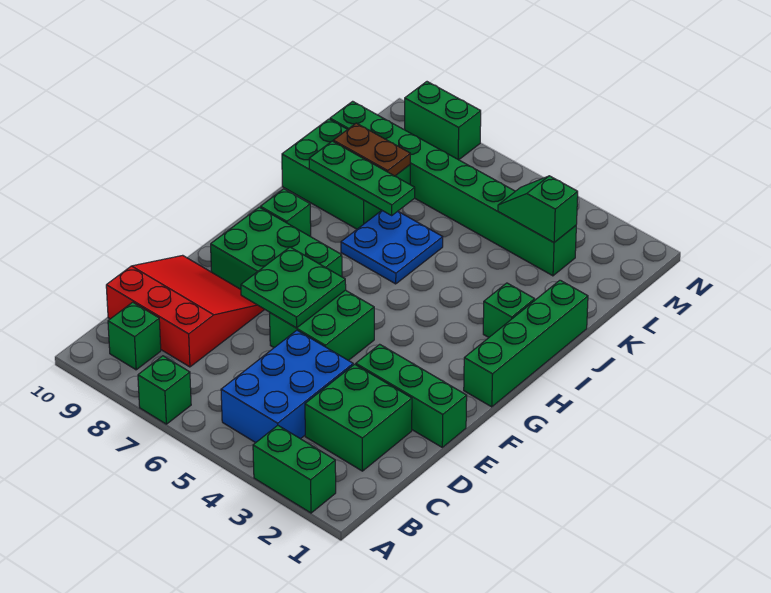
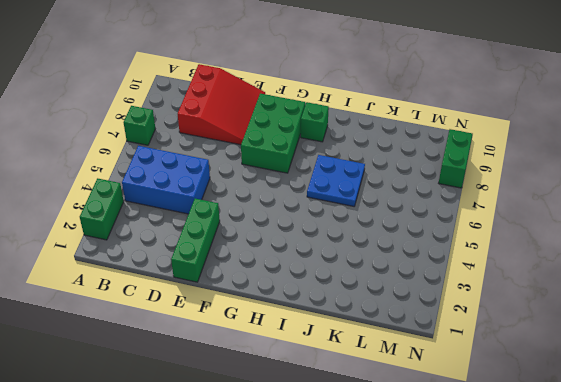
none -> green 1x1 brick [108,302,161,370]
none -> green 2x2 brick [305,364,412,471]
none -> green 2x2 brick [270,290,374,360]

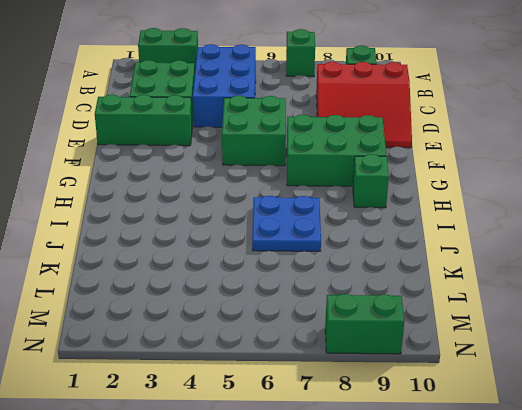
none -> green 1x4 brick [464,280,588,407]
none -> green 1x1 brick [483,283,535,337]
none -> green 2x3 brick [282,119,410,229]

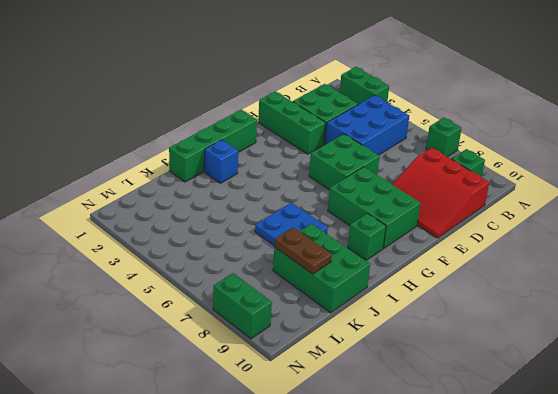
blue 1x1 brick [204,140,238,183] -> green 1x1 brick [483,283,535,337]
none -> green 1x8 brick [330,101,576,276]
none -> green 2x2 plate [241,247,346,328]
none -> green 1x3 plate [309,141,415,215]

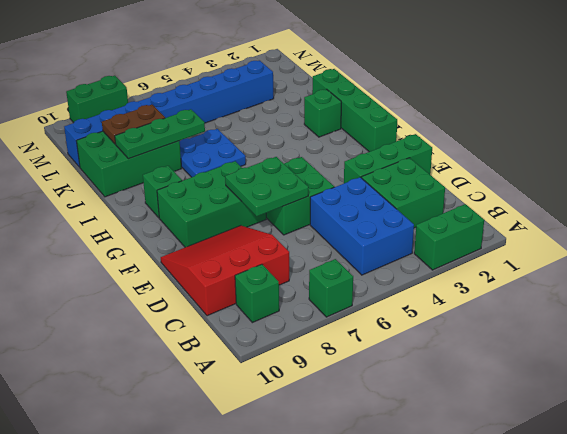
blue 1x8 brick [64,60,274,167] -> green 1x8 brick [330,101,576,276]
none -> green 1x2 slope [498,176,578,242]

